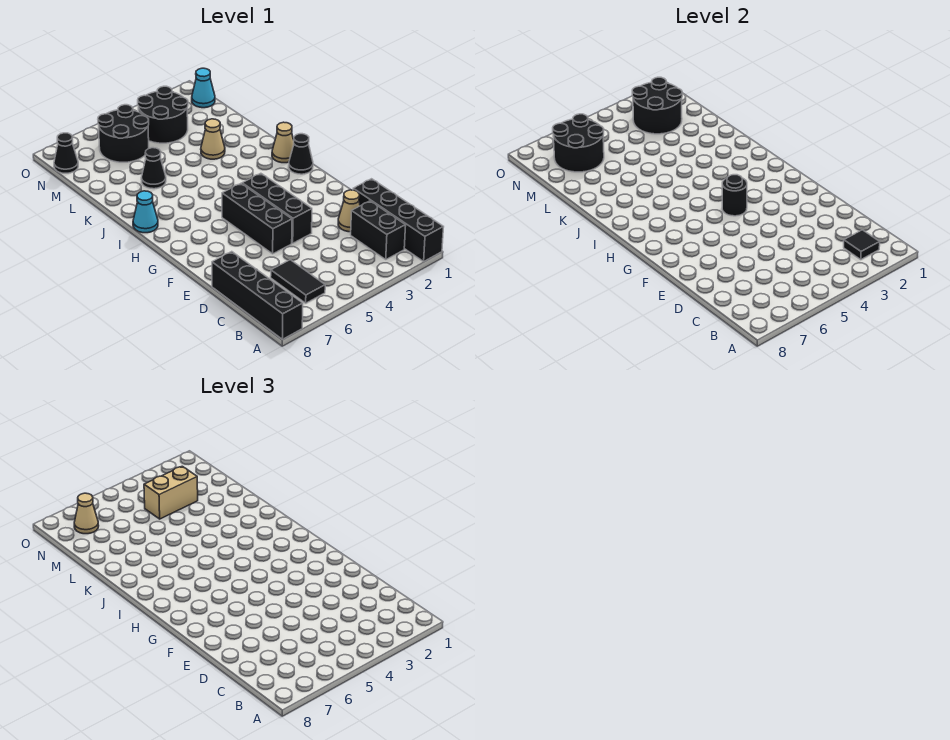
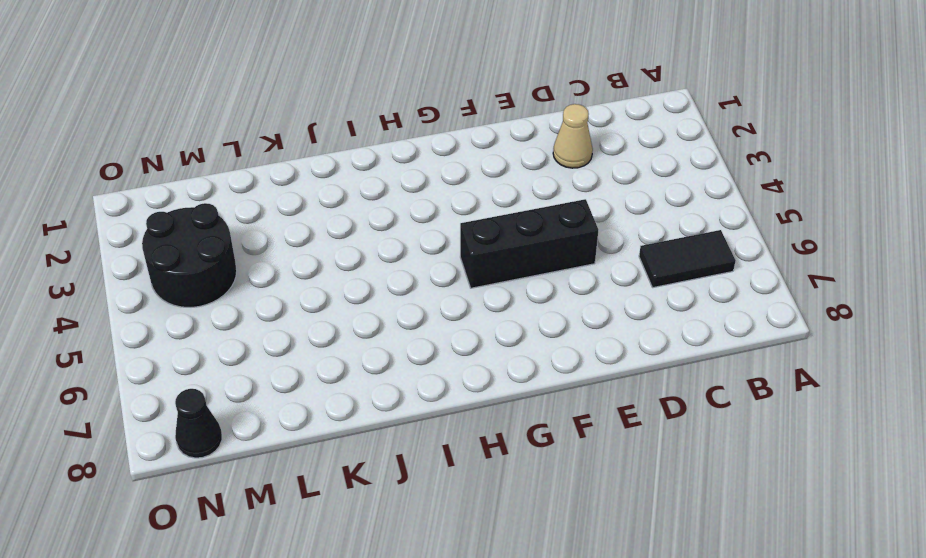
none -> black 1x4 brick [353,179,443,261]
none -> black 1x4 brick [212,252,303,339]
none -> black 1x2 brick [351,201,406,259]

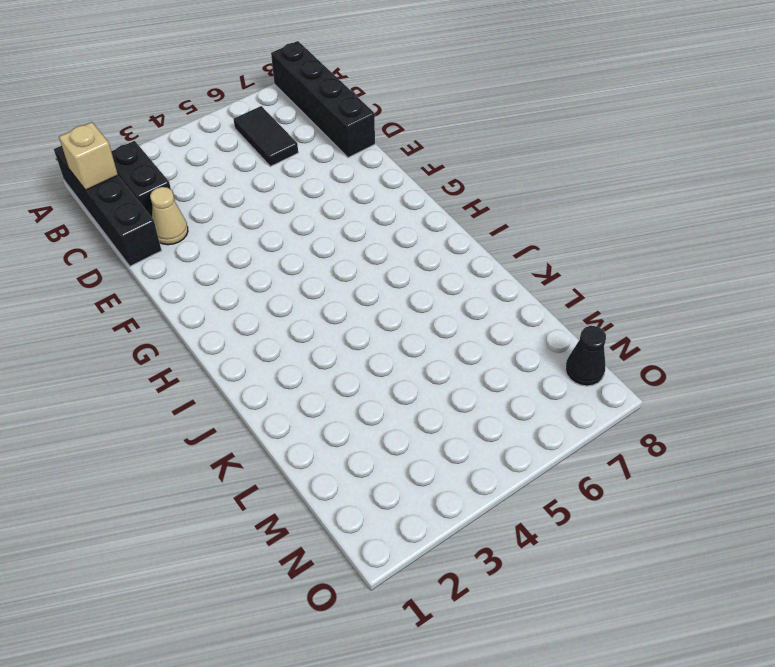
tan 1x1 brick [59,122,118,190] -> none
none -> black 1x3 brick [242,173,312,243]
none -> black 1x3 brick [222,183,292,254]
none -> black 1x1 cone [289,134,313,174]

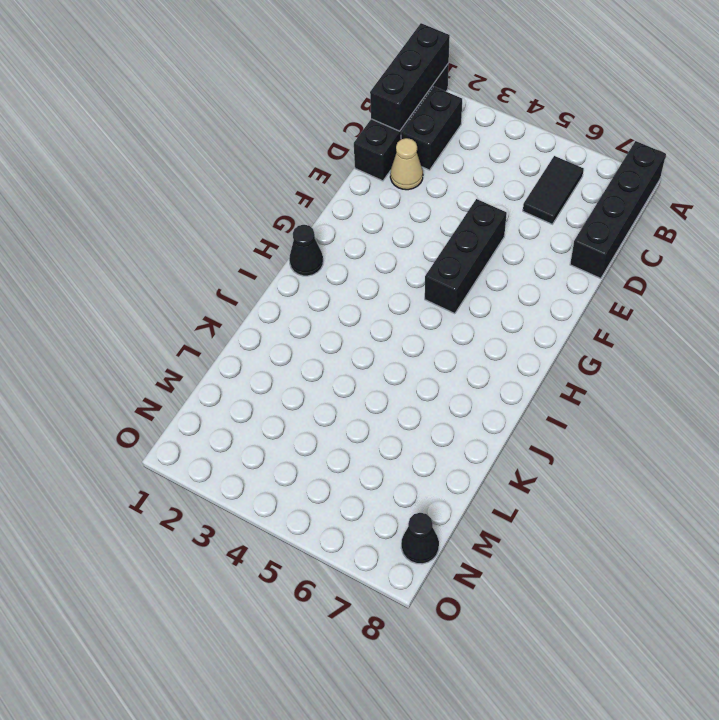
black 1x3 brick [370,23,450,131] -> black 1x3 brick moved to [242,173,312,243]
none -> tan 1x1 cone [272,122,294,163]
none -> cyan 1x1 cone [133,191,158,233]
none -> tan 1x1 cone [201,119,225,159]

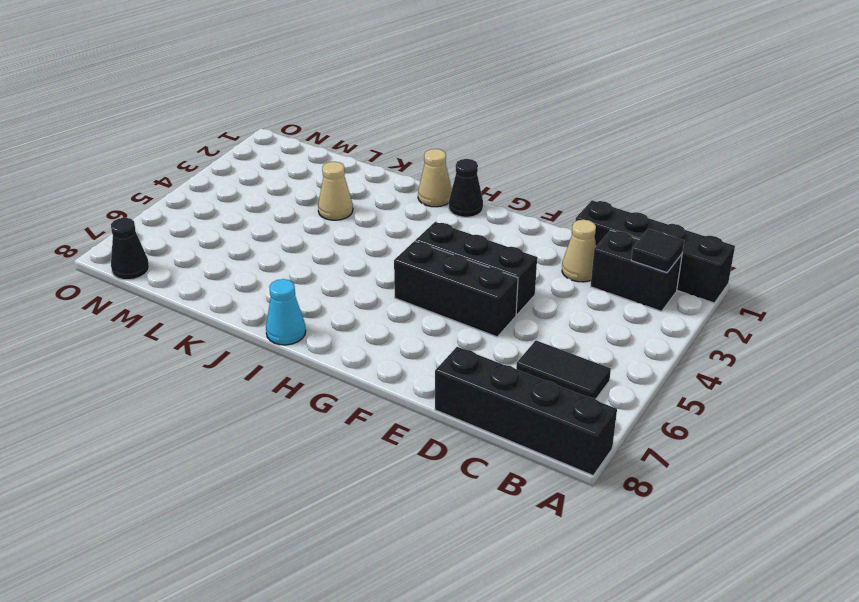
none -> black 1x1 cone [141,148,166,189]
none -> black 2x2 round brick [138,86,188,143]
none -> black 2x2 round brick [98,105,149,162]

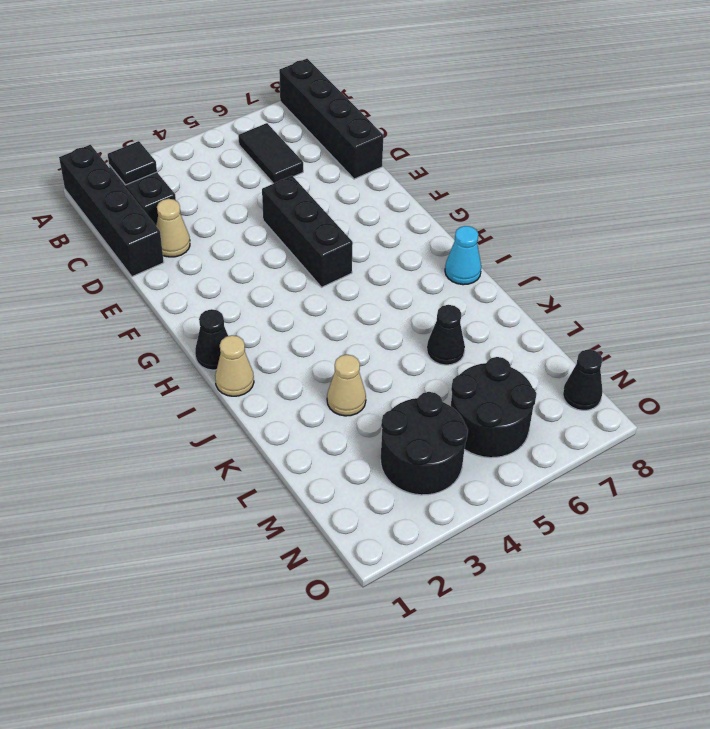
none -> black 1x3 brick [242,173,312,243]
none -> cyan 1x1 cone [192,68,215,108]
none -> black 1x1 round brick [722,175,747,216]

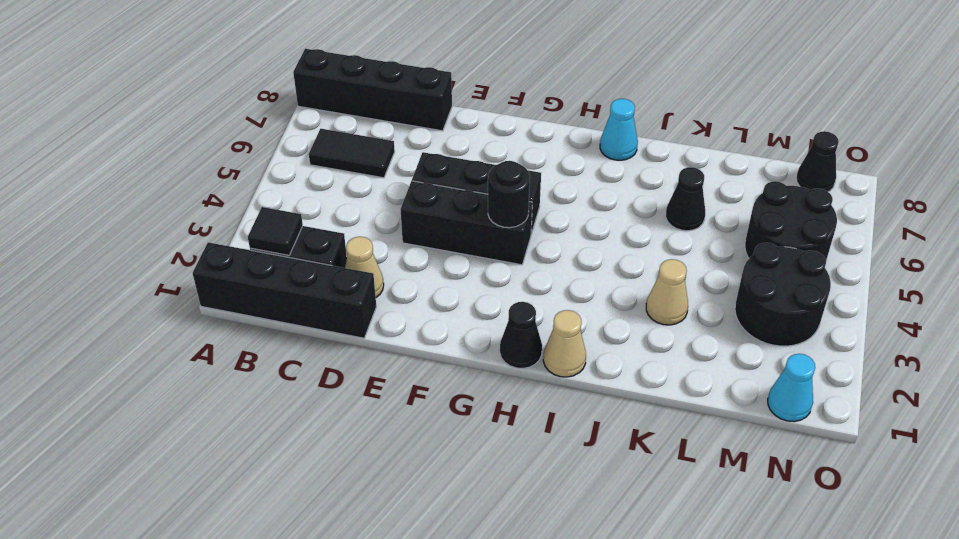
none -> black 2x2 round brick [632,77,682,134]
none -> black 2x2 round brick [553,114,604,172]
none -> tan 1x2 brick [144,466,198,519]

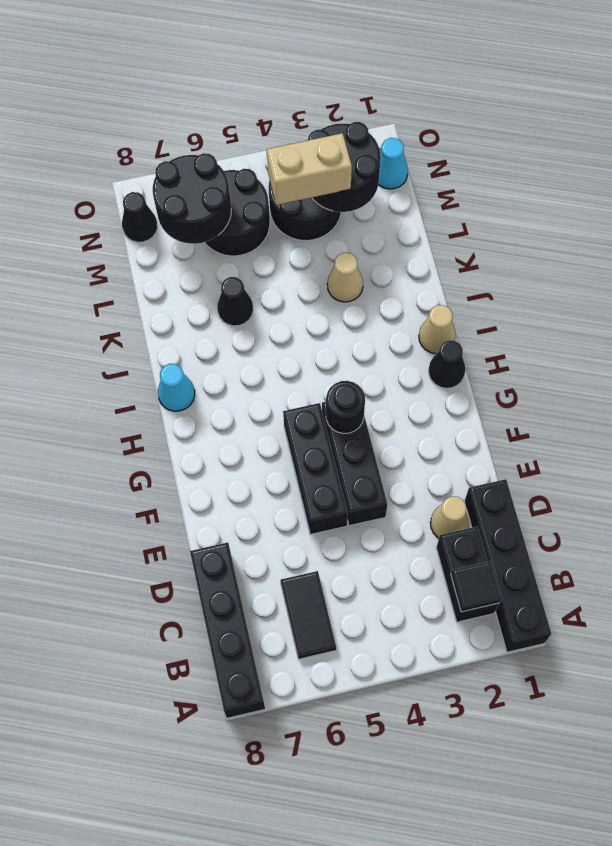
none -> tan 1x1 cone [74,493,99,534]

